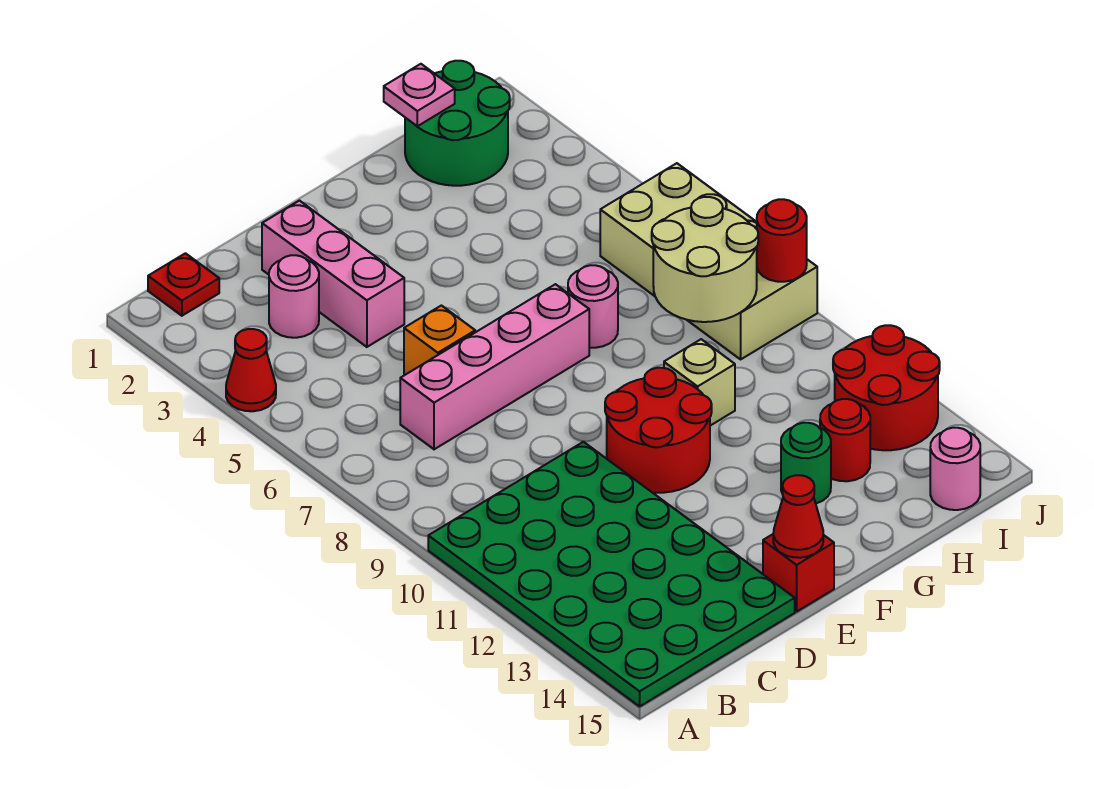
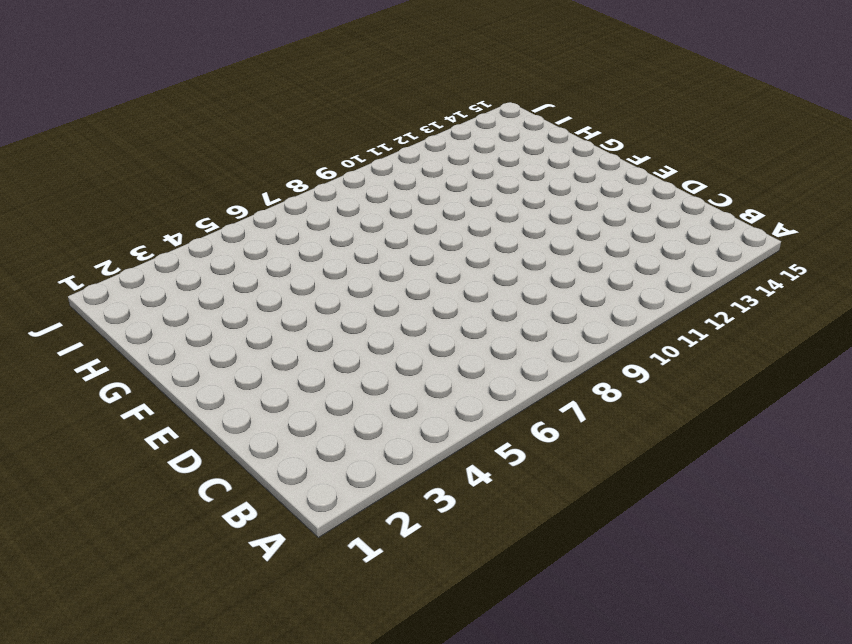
none -> red 1x1 cone [226,329,276,411]
none -> green 4x6 plate [428,442,795,706]
none -> red 1x1 plate [148,253,219,316]

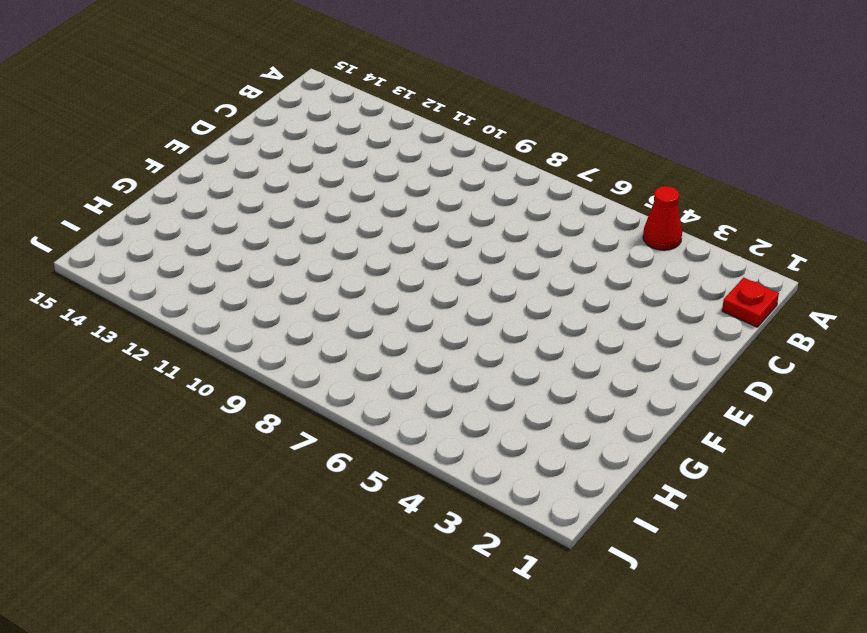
none -> green 4x6 plate [428,442,795,706]
none -> pink 1x1 round brick [269,255,319,338]
none -> pink 1x4 brick [400,284,589,449]

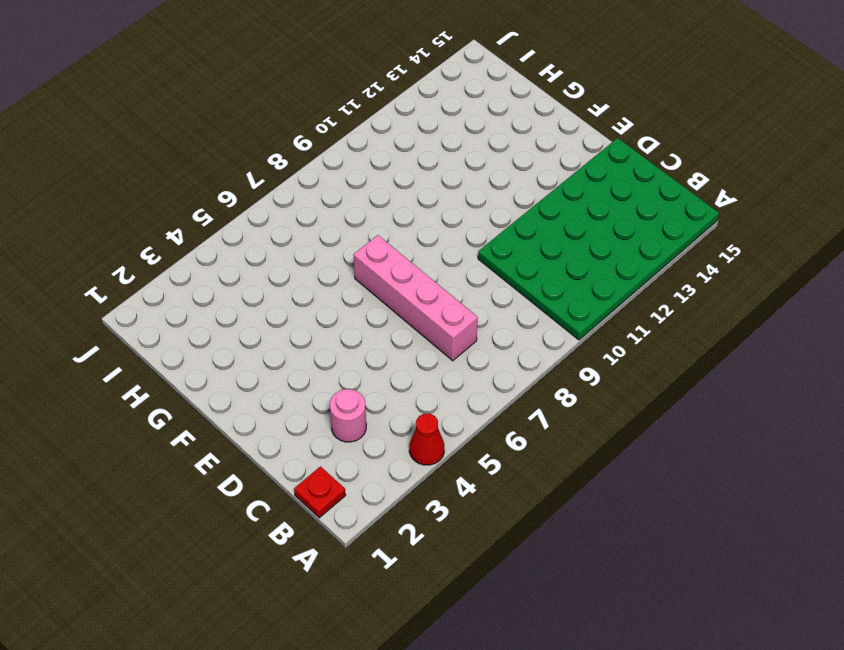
none -> pink 1x3 brick [262,201,404,347]
none -> orange 1x1 brick [404,306,475,375]
none -> red 2x2 round brick [605,368,712,493]

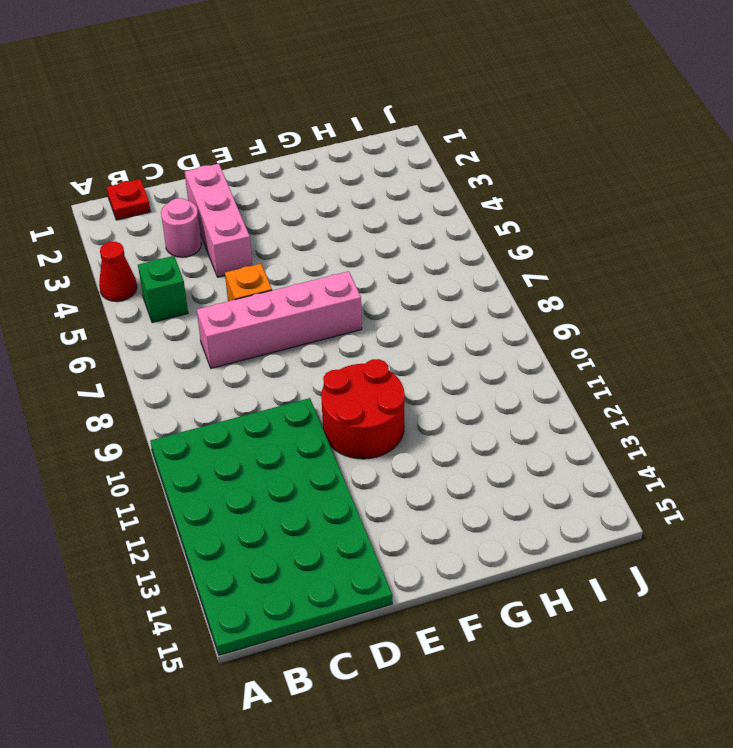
green 1x1 brick [138,256,188,323] -> none
none -> red 1x1 brick [763,534,834,612]
none -> pink 1x1 round brick [568,265,618,348]
none -> tan 1x1 brick [664,339,735,426]

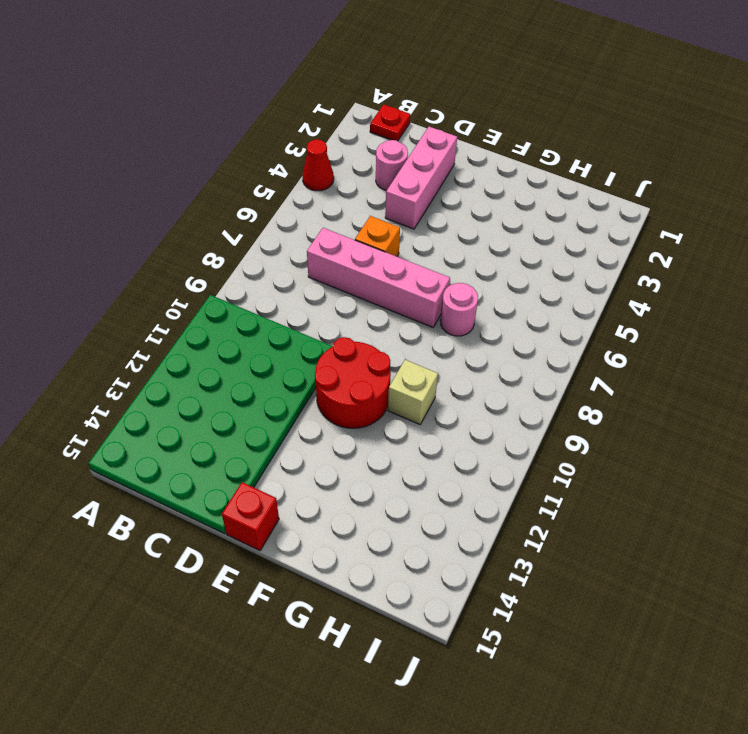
none -> green 1x1 round brick [781,423,831,504]
none -> green 2x2 round brick [405,61,510,186]
none -> red 1x1 round brick [820,399,870,481]

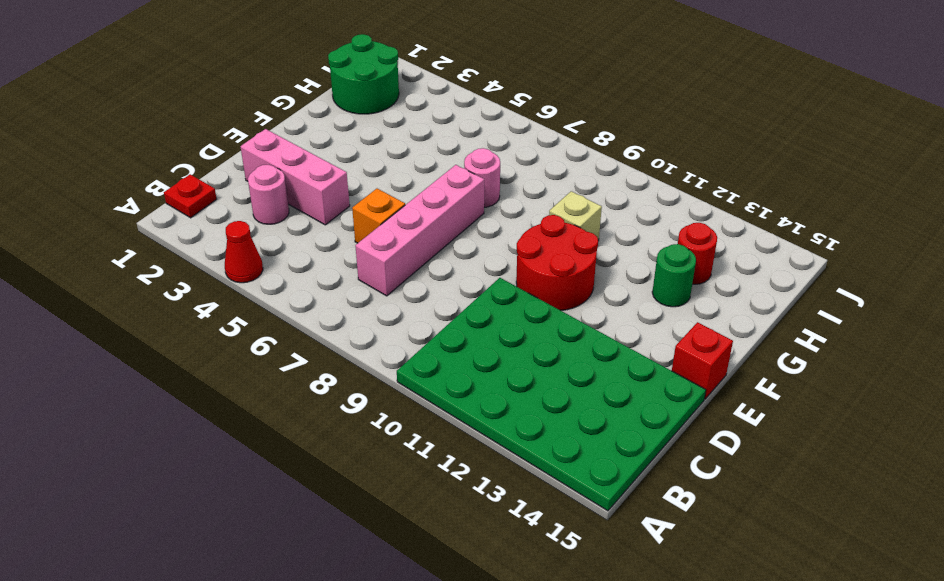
none -> tan 2x4 brick [600,163,817,359]
none -> red 2x2 round brick [833,325,940,450]
none -> pink 1x1 round brick [930,428,980,510]

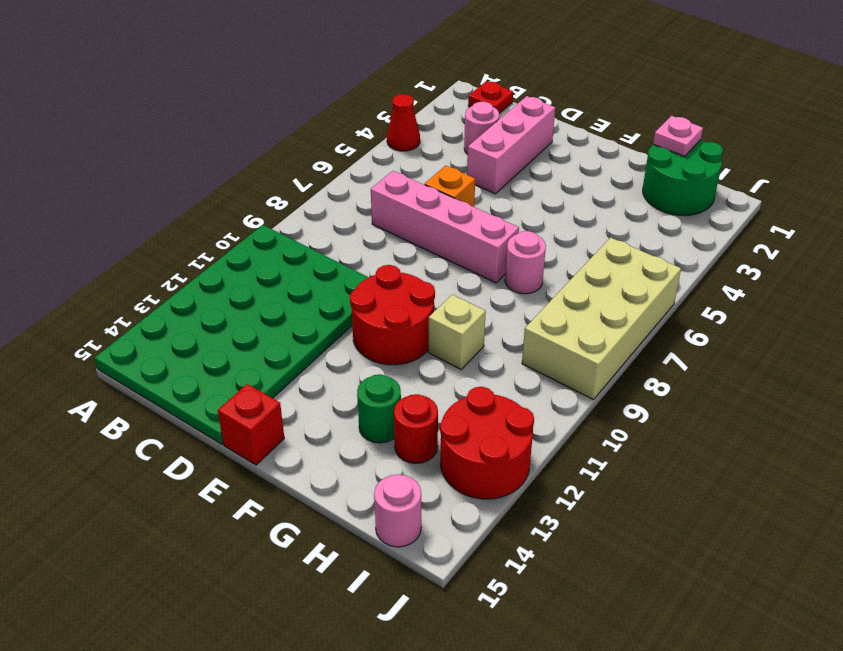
none -> red 1x1 cone [773,475,823,558]
none -> tan 2x2 round brick [652,197,758,322]
none -> red 1x1 round brick [757,199,807,282]

